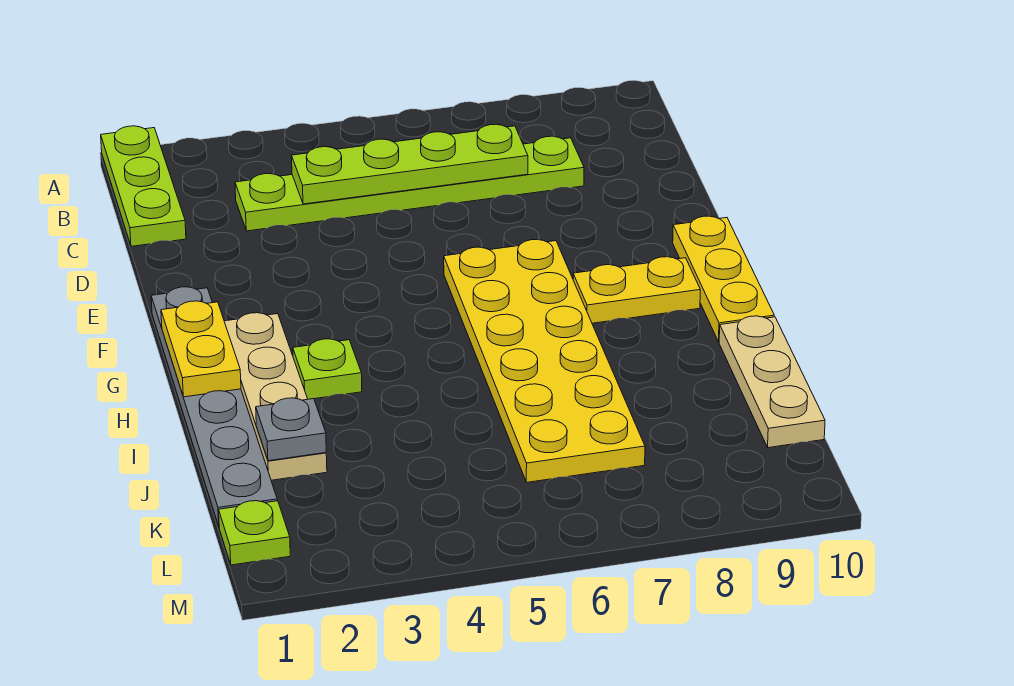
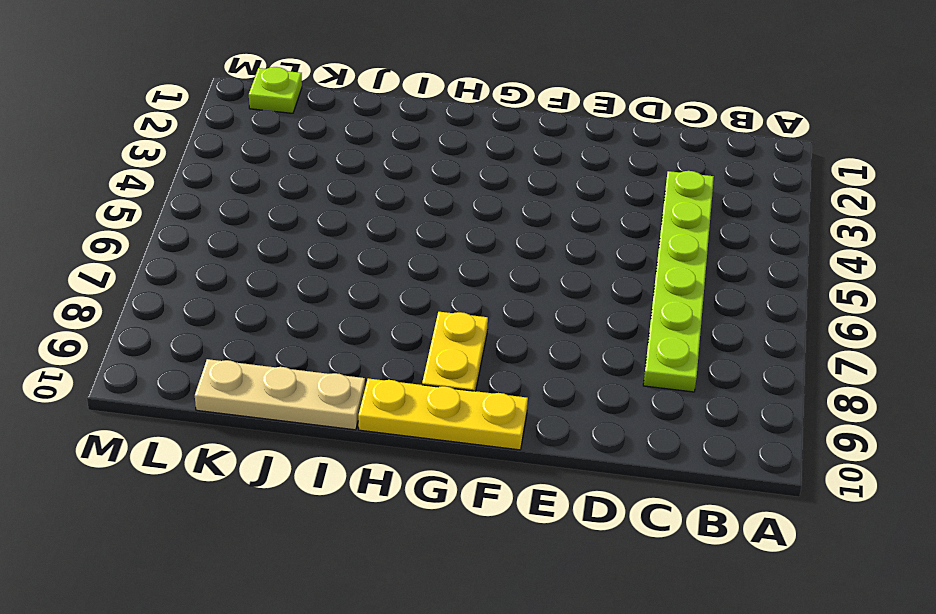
none -> lime 1x3 plate [101,126,186,246]
none -> grey 1x6 plate [151,287,277,526]
none -> yellow 2x6 plate [444,240,645,482]

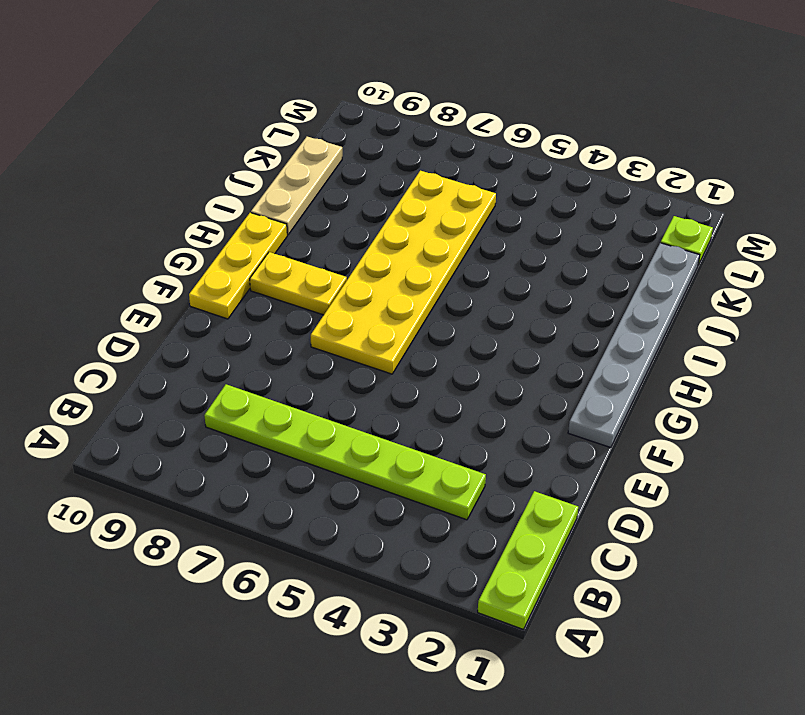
none -> tan 1x4 plate [224,313,327,480]
none -> lime 1x1 plate [293,339,362,399]
none -> lime 1x4 plate [292,124,528,204]

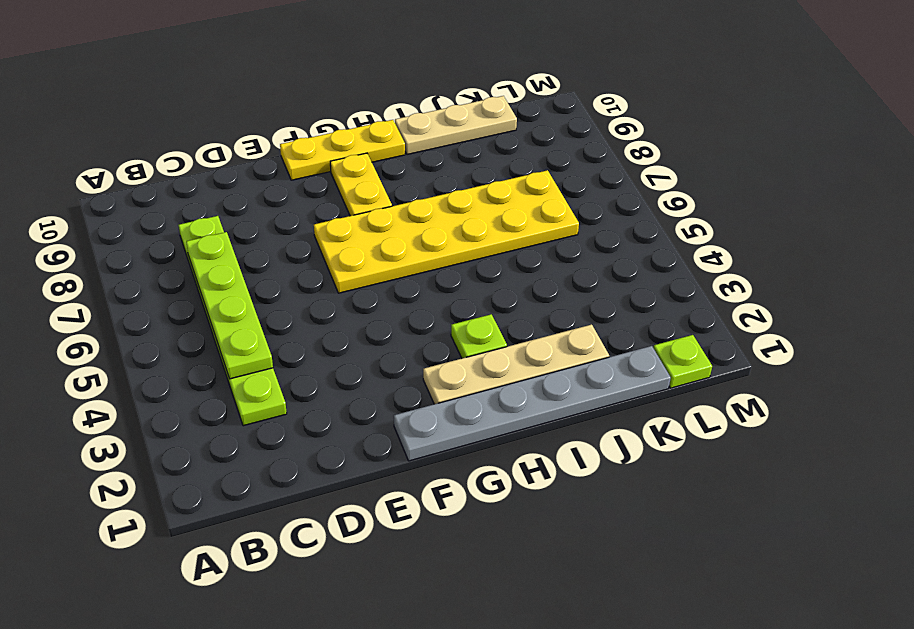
none -> lime 1x3 plate [101,126,186,246]
none -> yellow 1x2 plate [161,301,241,397]
none -> grey 1x1 plate [256,398,326,461]

